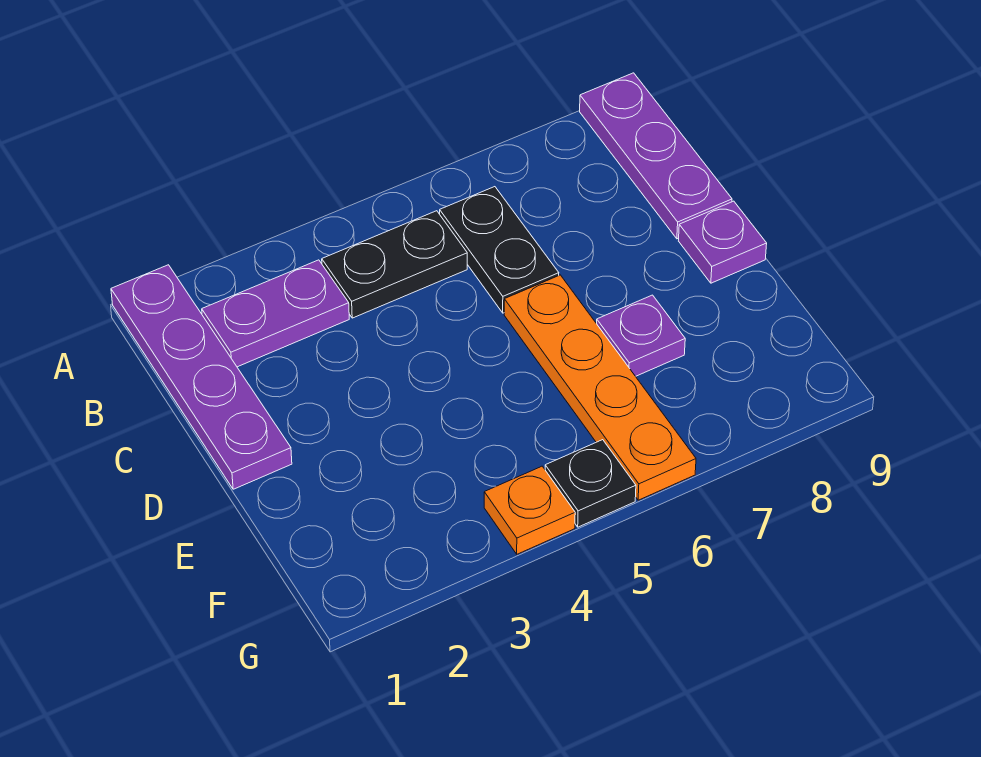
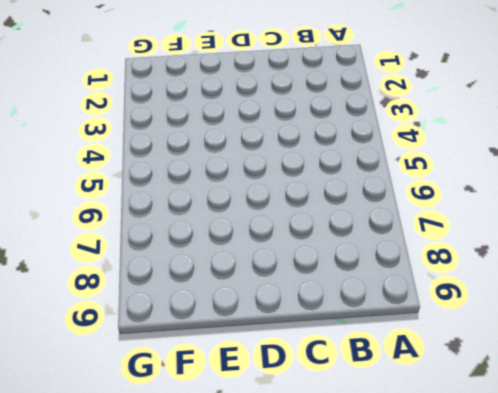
none -> purple 1x4 plate [111,265,292,489]
none -> purple 1x3 plate [580,73,732,239]

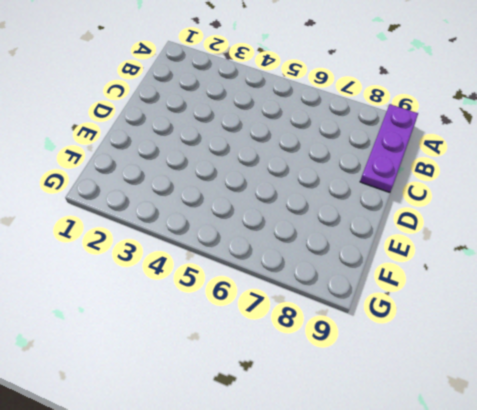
none -> purple 1x4 plate [111,265,292,489]
none -> purple 1x2 plate [202,260,349,367]

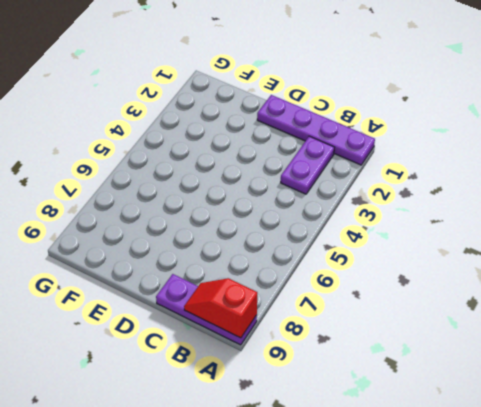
red 1x2 slope [184,278,257,338] -> none
none -> black 1x2 plate [322,211,467,318]
none -> black 1x2 plate [440,187,559,313]

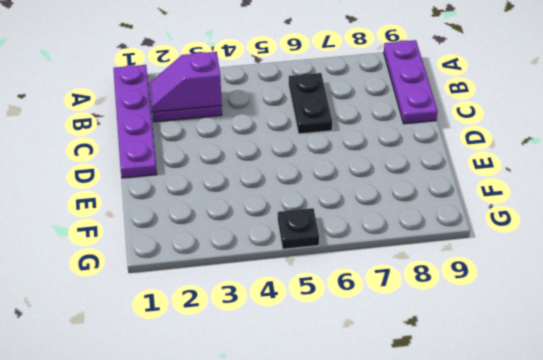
purple 1x2 slope [150,52,222,112] -> none
none -> black 1x2 plate [322,211,467,318]
none -> orange 1x4 plate [504,275,696,500]

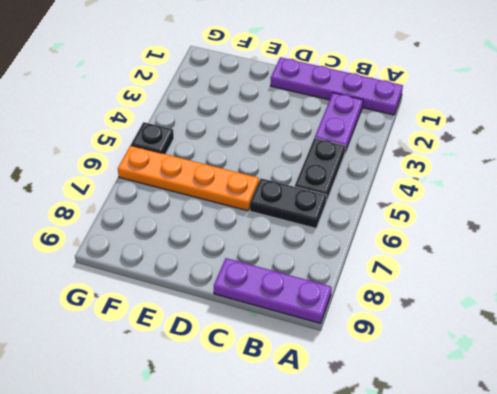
none -> purple 1x1 plate [679,201,767,283]
none -> purple 1x1 plate [597,295,685,376]

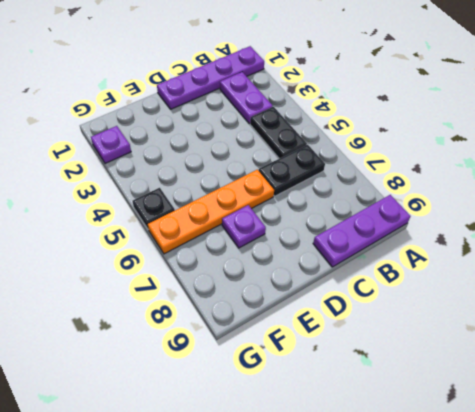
purple 1x1 plate [91,126,131,164] -> purple 1x1 plate moved to [679,201,767,283]
none -> orange 1x1 plate [484,466,575,554]

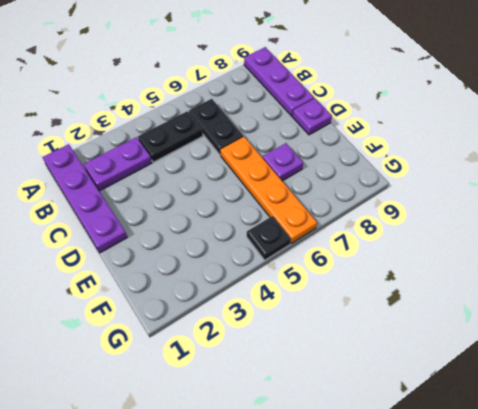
none -> orange 1x1 plate [484,466,575,554]

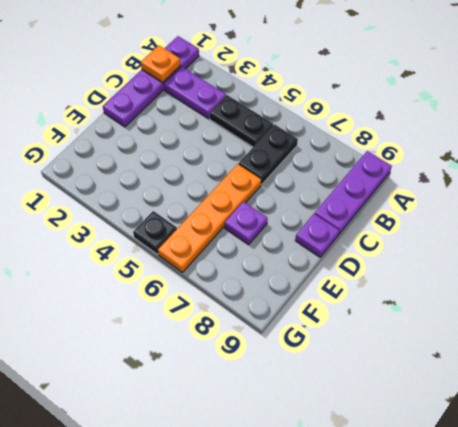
orange 1x1 plate [141,45,181,82] -> orange 1x1 plate moved to [484,466,575,554]

